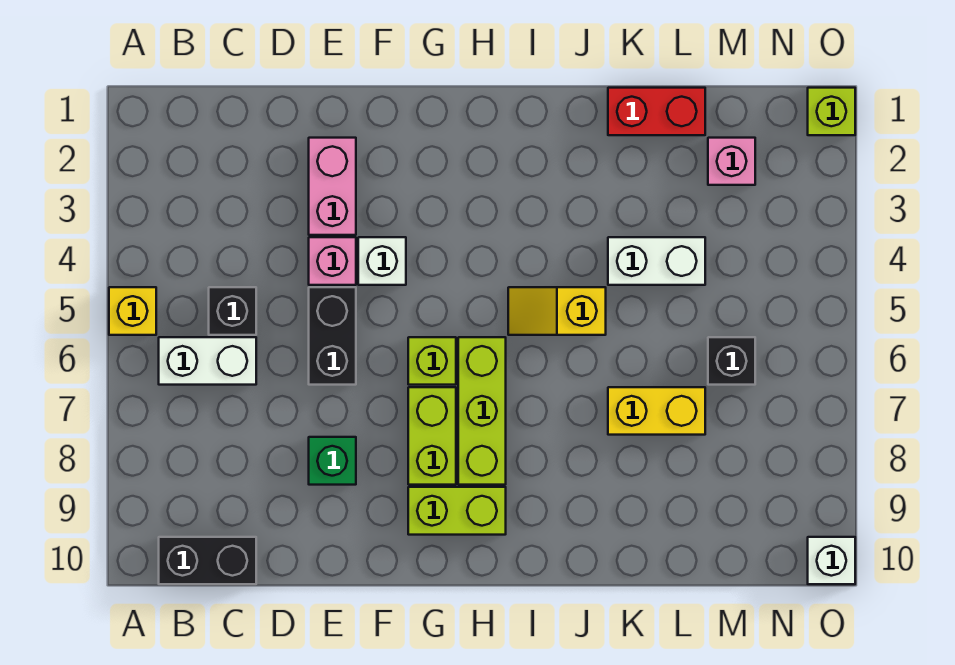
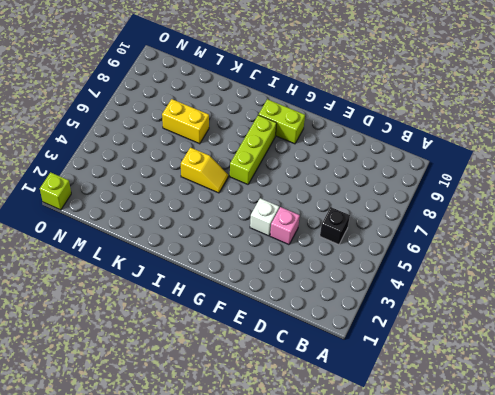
none -> yellow 1x1 brick [109,287,156,335]
none -> white 1x2 brick [159,337,256,385]
none -> black 1x2 brick [159,537,256,584]

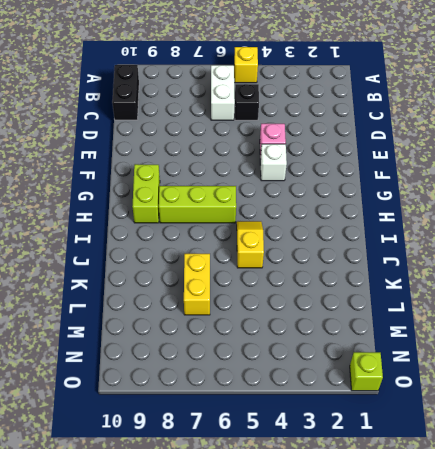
none -> pink 1x2 brick [309,138,356,235]
none -> black 1x2 brick [309,287,356,385]
none -> green 1x1 brick [309,437,356,485]

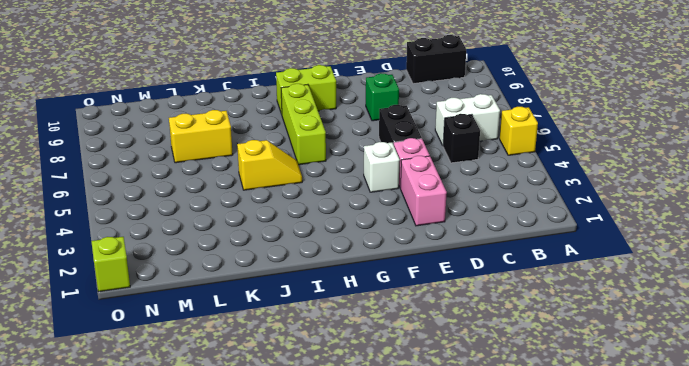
none -> lime 1x1 brick [408,337,456,385]
none -> lime 1x2 brick [408,387,456,485]
none -> red 1x2 brick [608,88,705,135]

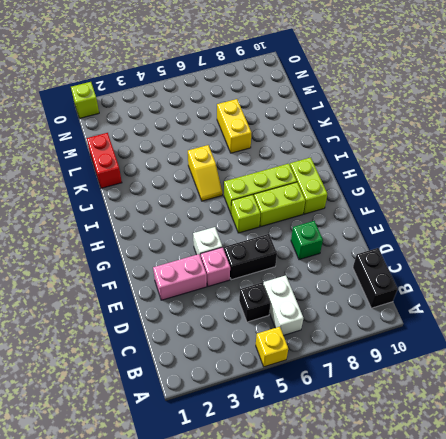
none -> white 1x2 brick [608,237,705,285]
none -> pink 1x1 brick [708,138,755,185]
none -> black 1x1 brick [708,337,755,385]

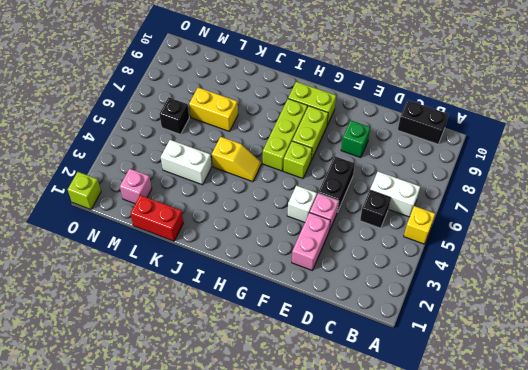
none -> white 1x1 brick [808,537,855,584]

